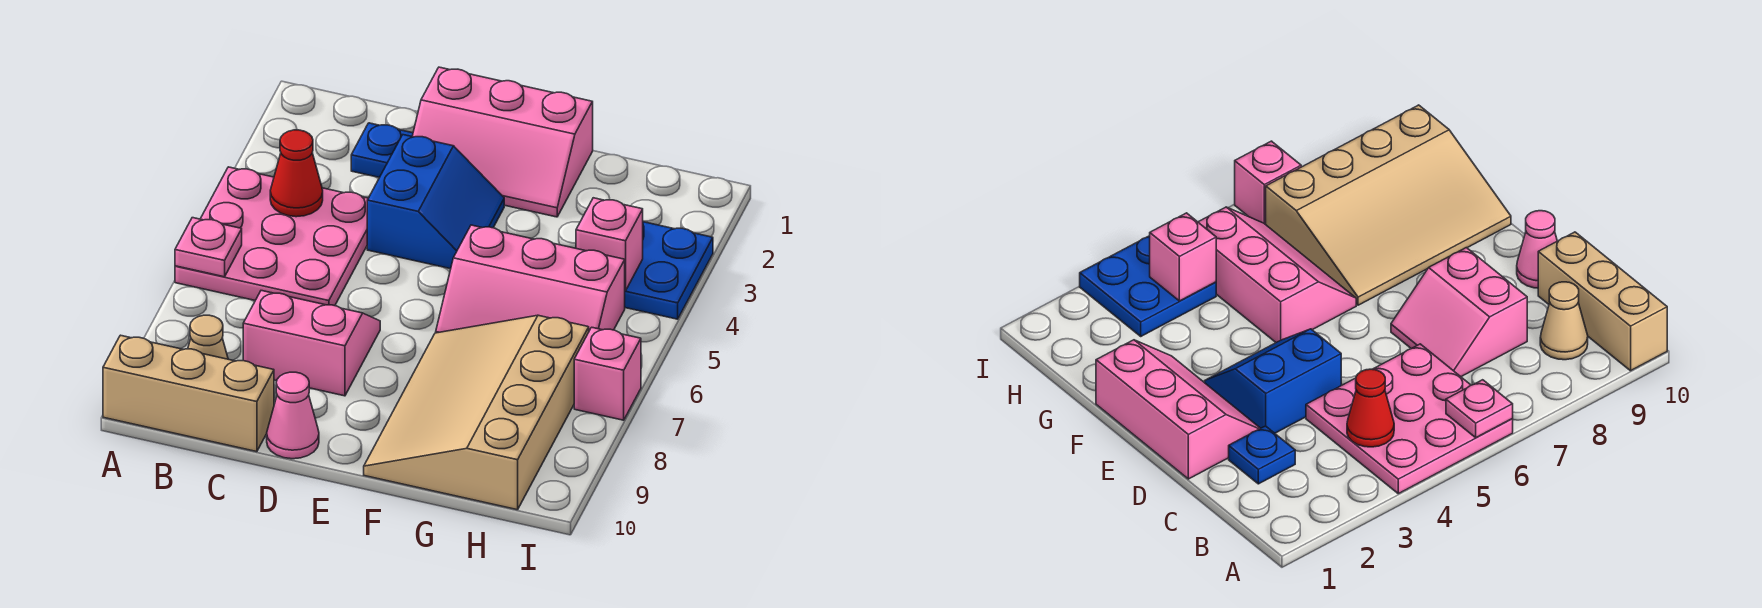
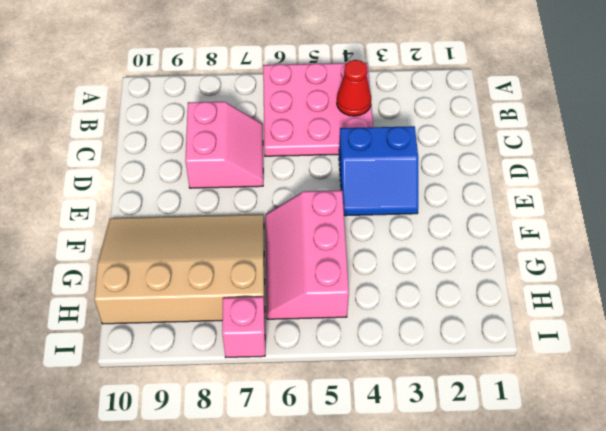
none -> tan 1x3 brick [103,335,274,452]
none -> tan 1x1 cone [188,315,228,359]
none -> blue 1x1 plate [351,123,413,177]

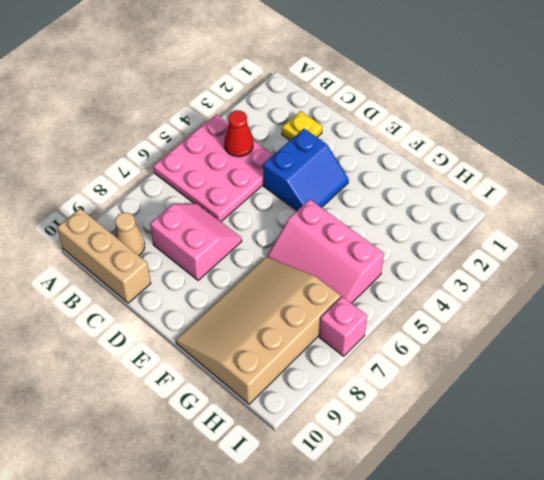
yellow 1x1 plate [282,111,322,140] -> blue 1x1 plate [351,123,413,177]
none -> pink 2x3 slope [412,67,593,217]
none -> pink 1x1 cone [267,372,319,459]
none -> blue 2x2 plate [625,222,713,319]

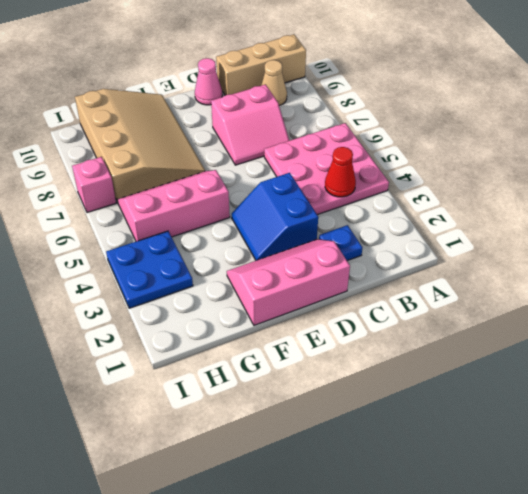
none -> pink 1x1 plate [175,218,242,277]
none -> pink 1x1 brick [576,198,643,291]

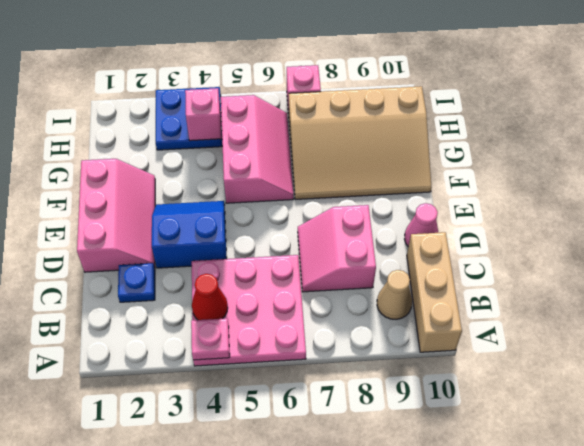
pink 1x1 plate [191,318,230,360] -> pink 1x1 plate moved to [175,218,242,277]

